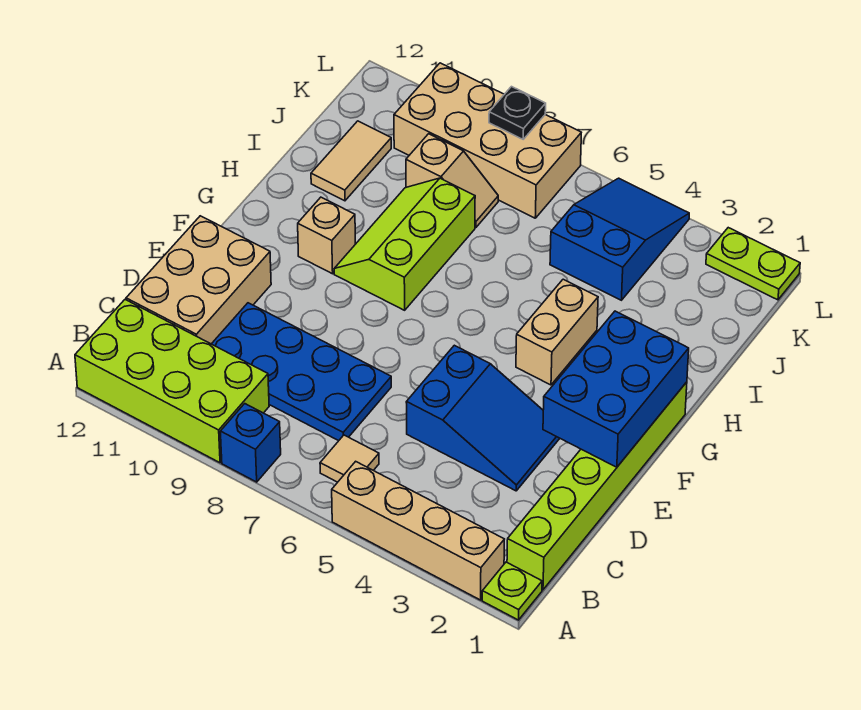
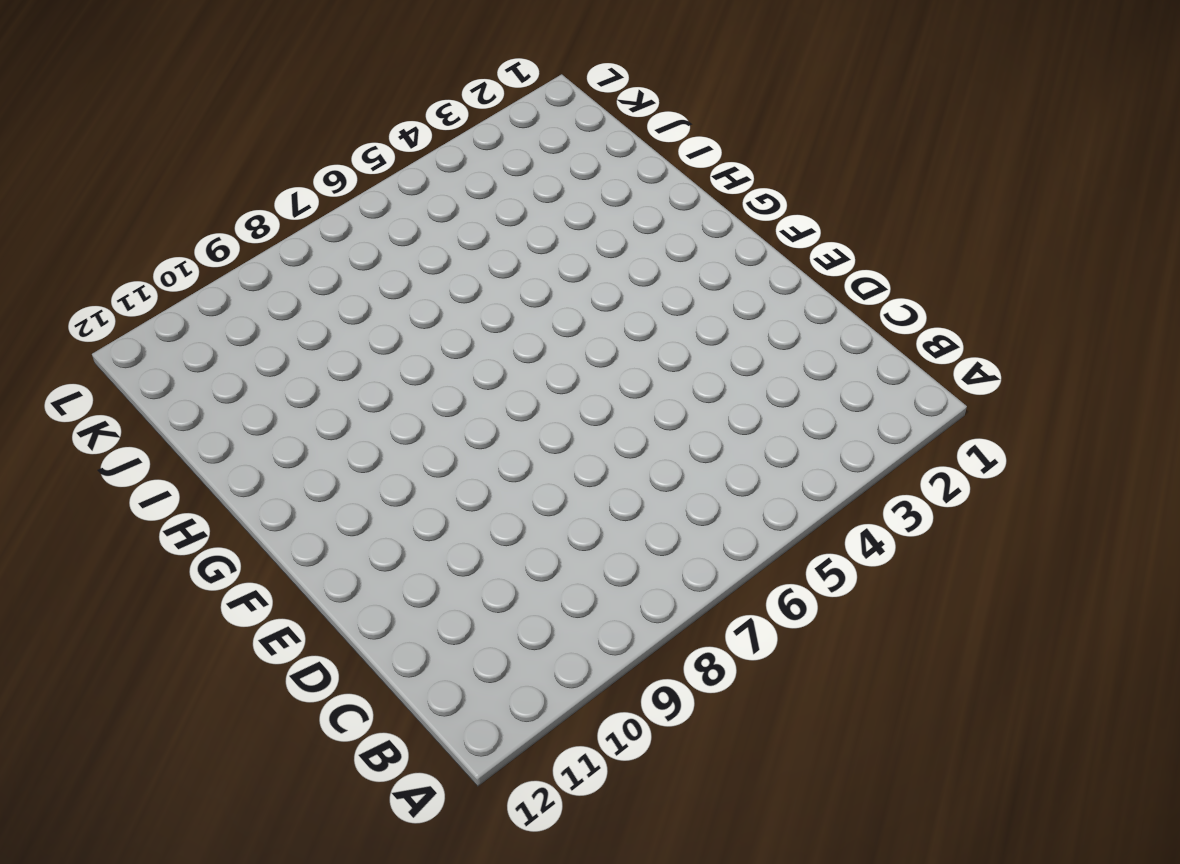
none -> lime 1x1 plate [482,562,542,620]
none -> tan 1x4 brick [332,461,504,600]
none -> blue 1x1 brick [220,404,281,482]

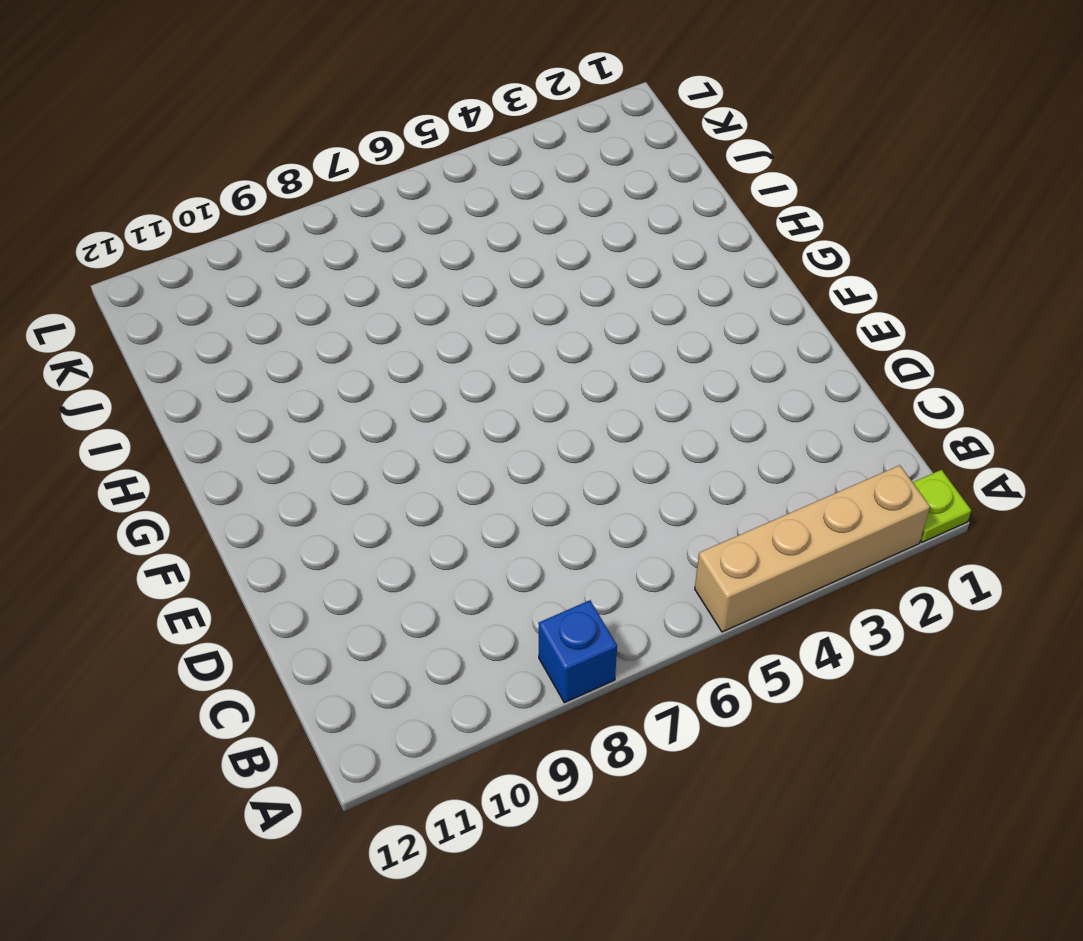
none -> lime 2x4 brick [75,300,269,463]
none -> lime 1x6 brick [507,382,687,590]
none -> tan 1x1 tile [320,435,379,482]

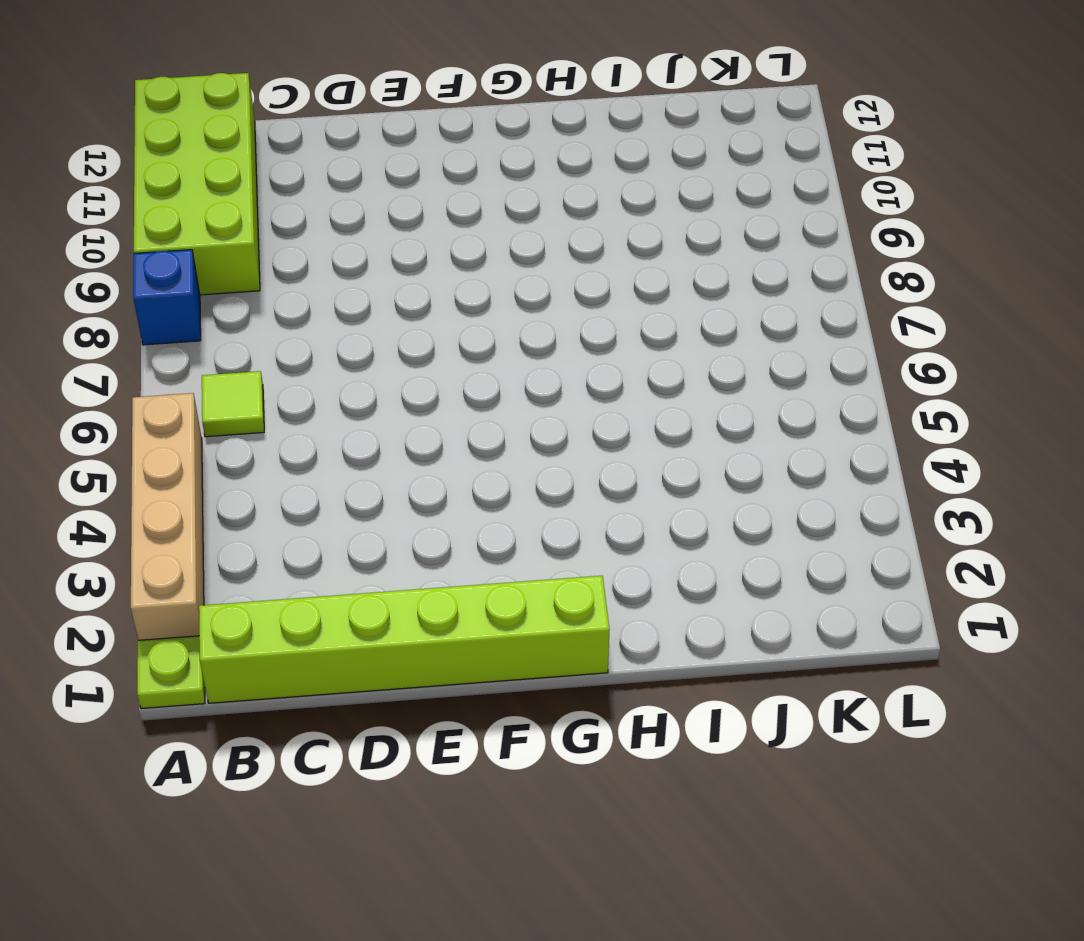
lime 1x1 tile [202,371,264,437] -> tan 1x1 tile [320,435,379,482]
none -> blue 2x4 plate [212,303,391,441]
none -> tan 2x3 brick [126,216,271,344]
none -> blue 2x3 slope [406,345,560,491]

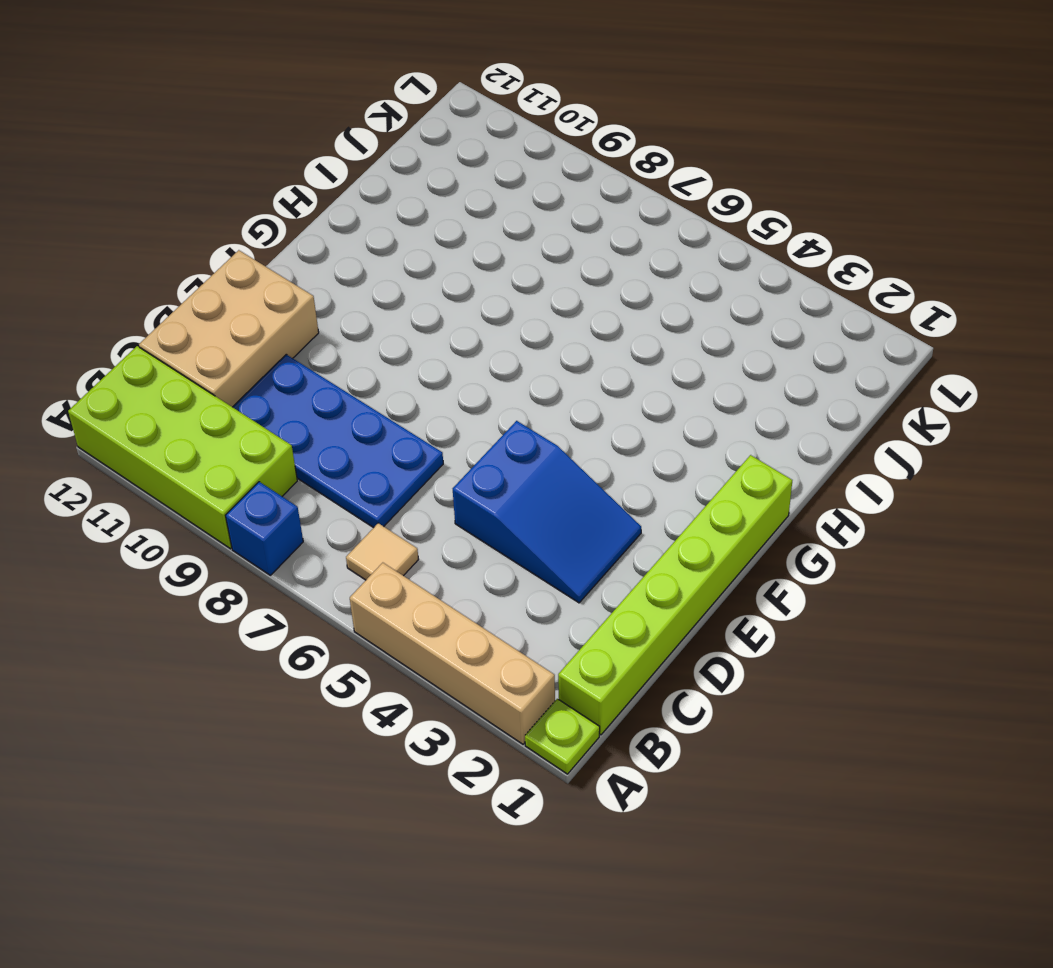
none -> tan 1x2 brick [516,279,598,385]
none -> lime 2x3 slope [334,178,475,310]
none -> tan 1x1 brick [298,197,355,274]

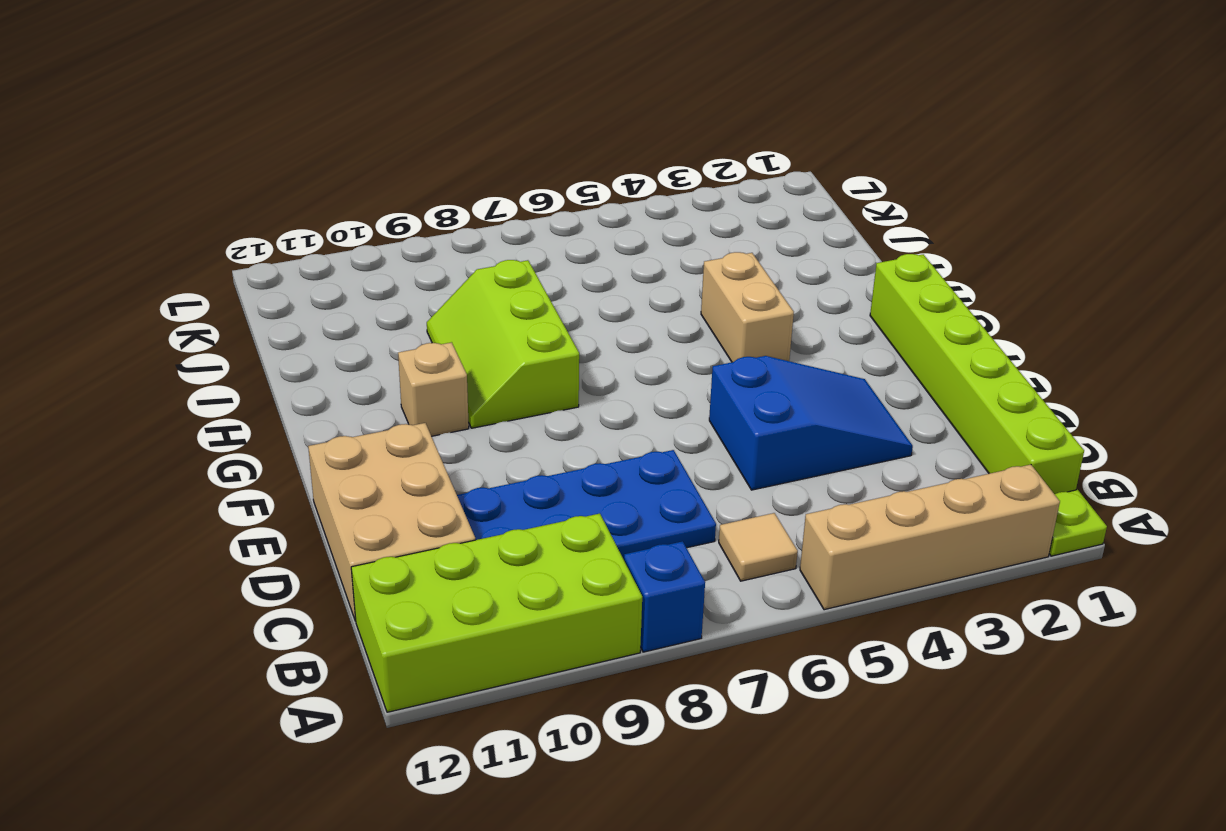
none -> tan 1x2 tile [311,121,391,201]
none -> blue 2x3 slope [550,178,689,300]
none -> tan 1x2 slope [406,134,498,227]

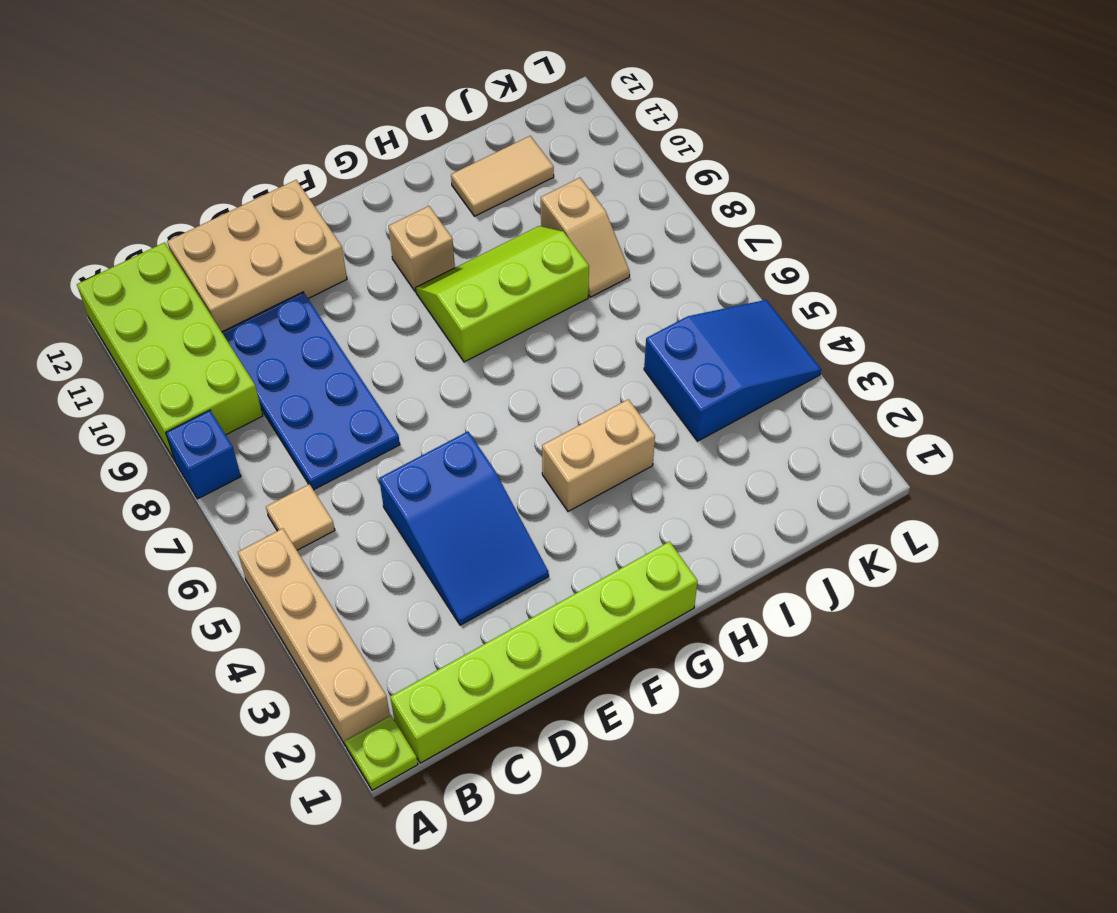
none -> tan 2x4 brick [394,63,581,218]
none -> lime 1x2 plate [706,228,800,300]
none -> blue 2x3 brick [543,311,689,467]

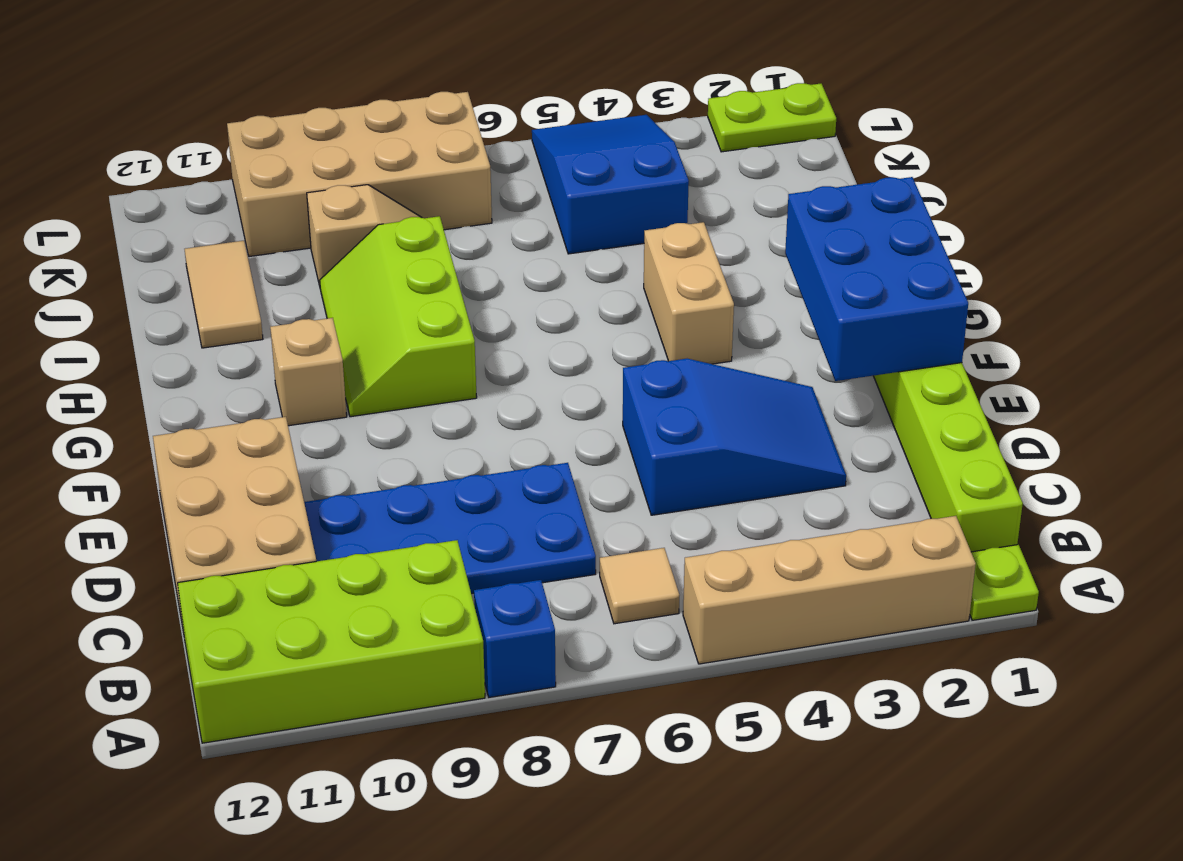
none -> black 1x1 plate [489,87,546,139]

